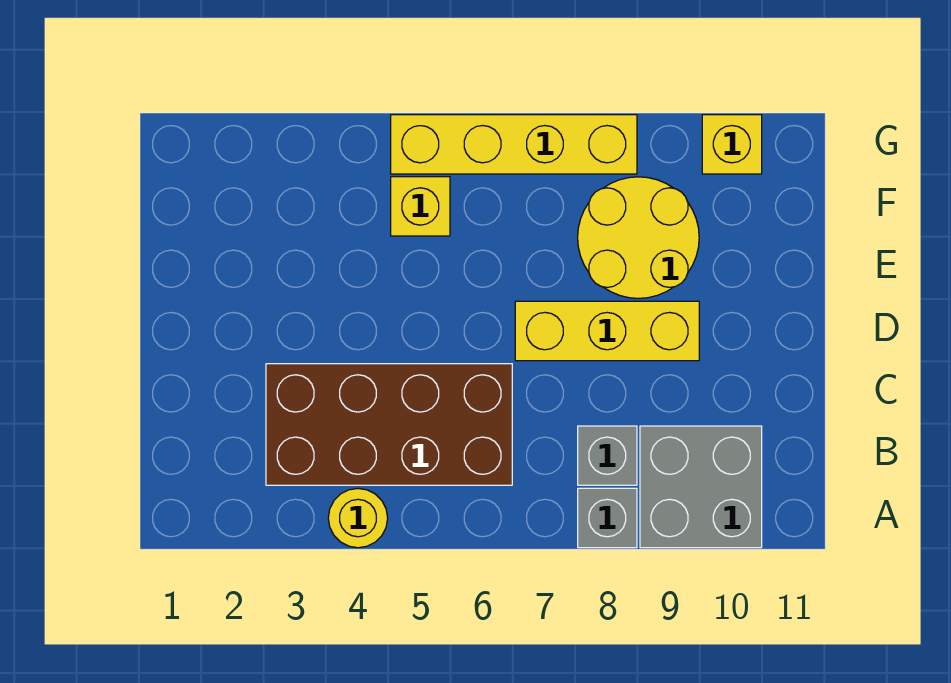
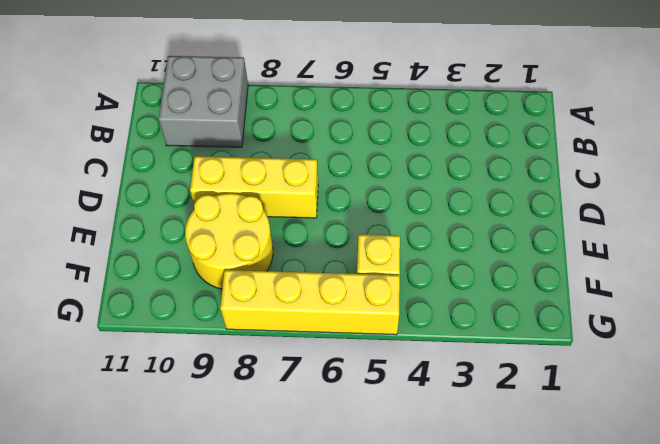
none -> yellow 1x1 round brick [328,489,388,548]
none -> grey 1x1 brick [578,488,637,548]

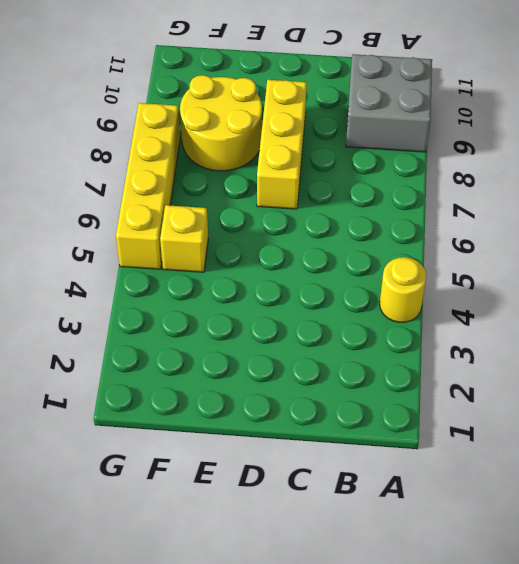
none -> grey 1x1 brick [578,488,637,548]
none -> brown 2x4 brick [266,364,512,485]

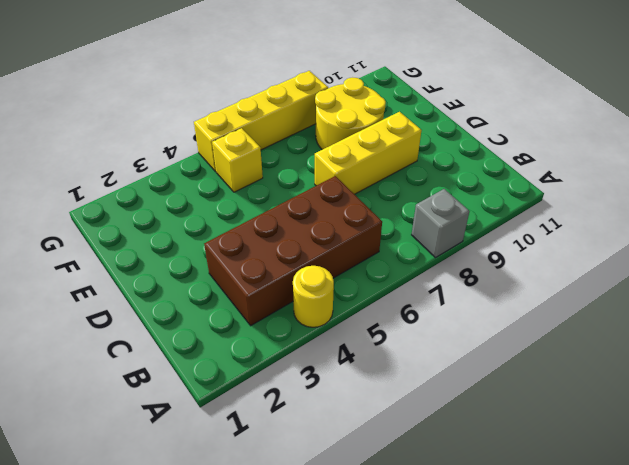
none -> grey 2x2 brick [640,426,762,548]
none -> grey 1x1 brick [578,426,637,485]

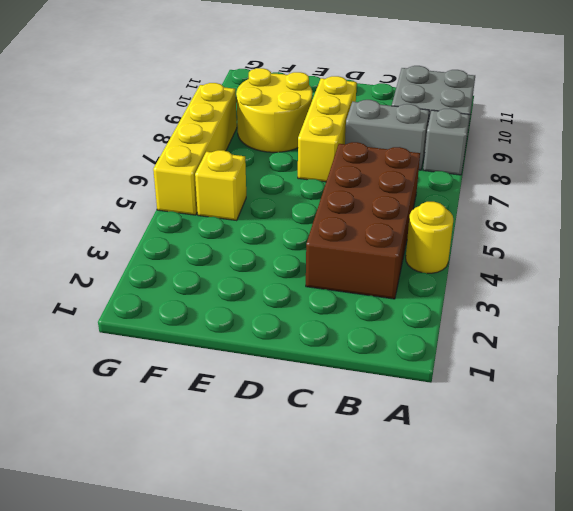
grey 1x2 brick [345,100,429,170] -> grey 1x1 brick [578,426,637,485]
none -> yellow 1x1 brick [702,115,762,174]

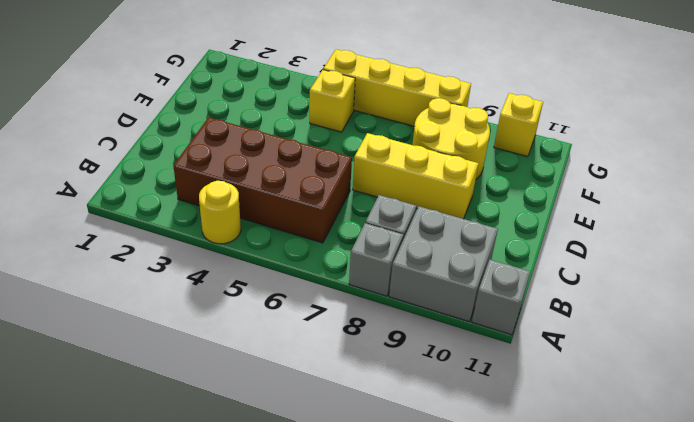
grey 1x1 brick [472,260,530,335] -> none

